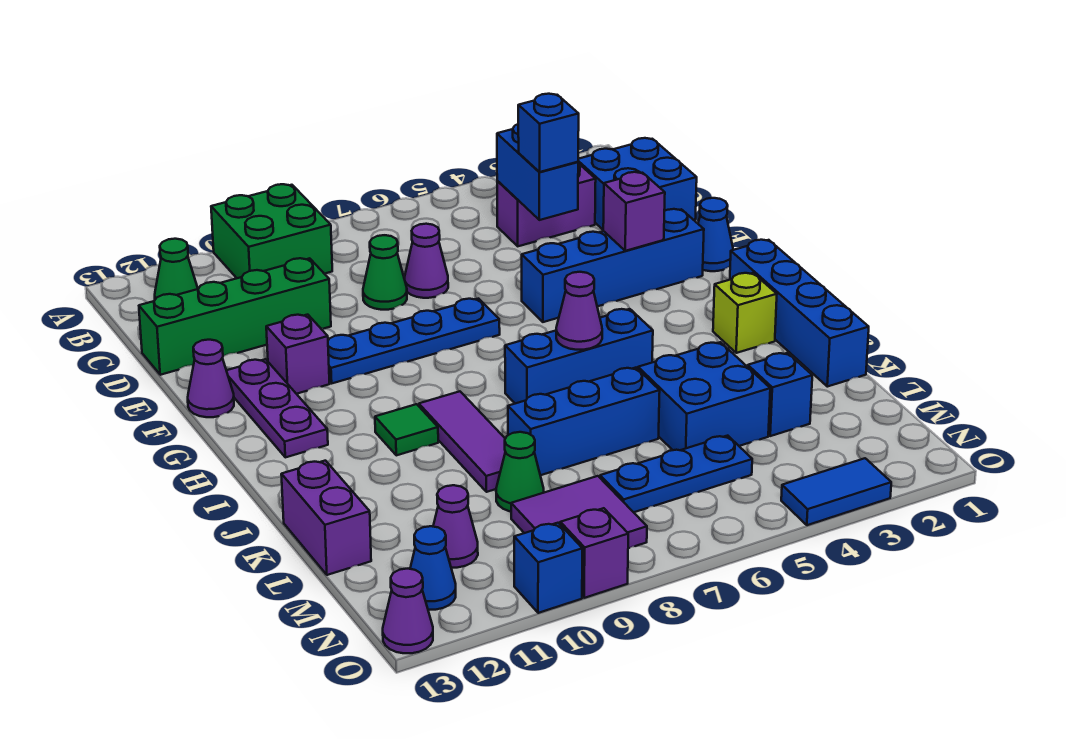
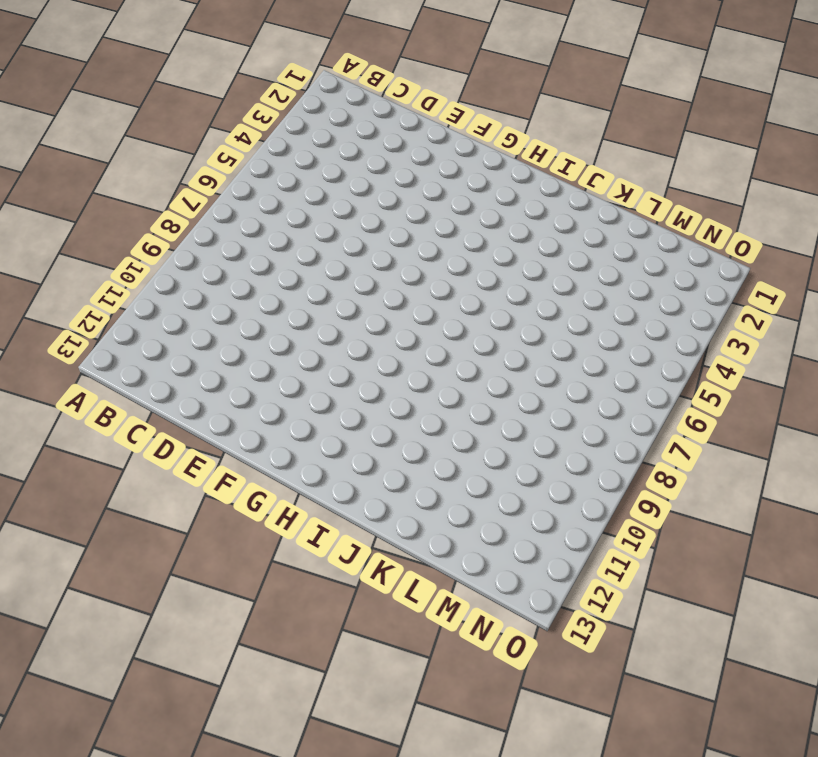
none -> green 2x2 brick [211,184,332,278]
none -> green 1x1 cone [155,239,198,299]
none -> blue 2x2 brick [578,138,697,230]
none -> purple 1x2 brick [497,164,596,246]

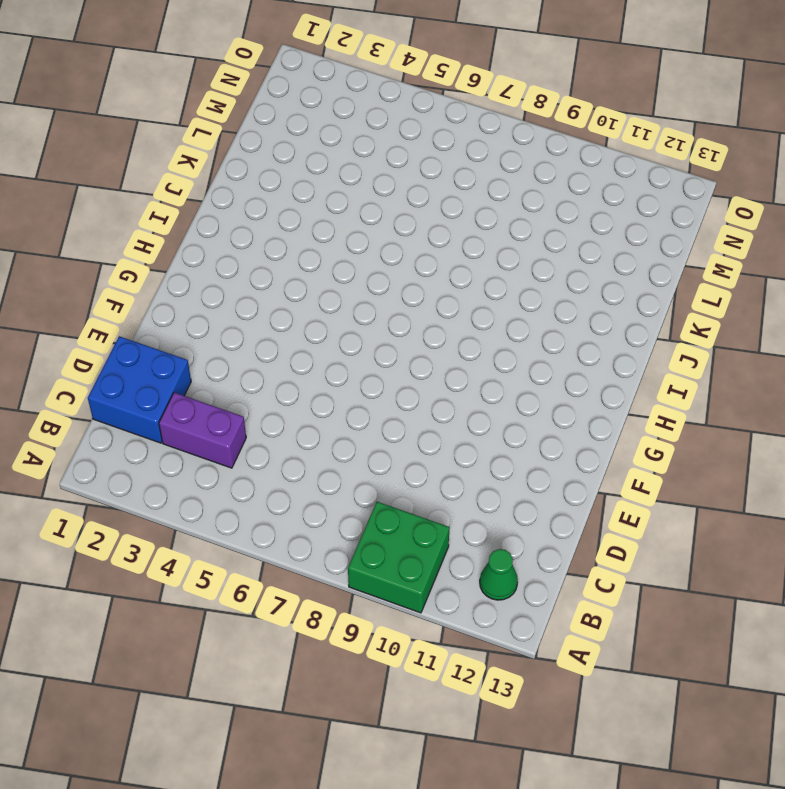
none -> purple 1x1 cone [405,224,448,298]
none -> green 1x1 cone [363,235,407,310]
none -> green 1x4 brick [139,258,331,375]
none -> blue 1x1 cone [698,198,733,271]

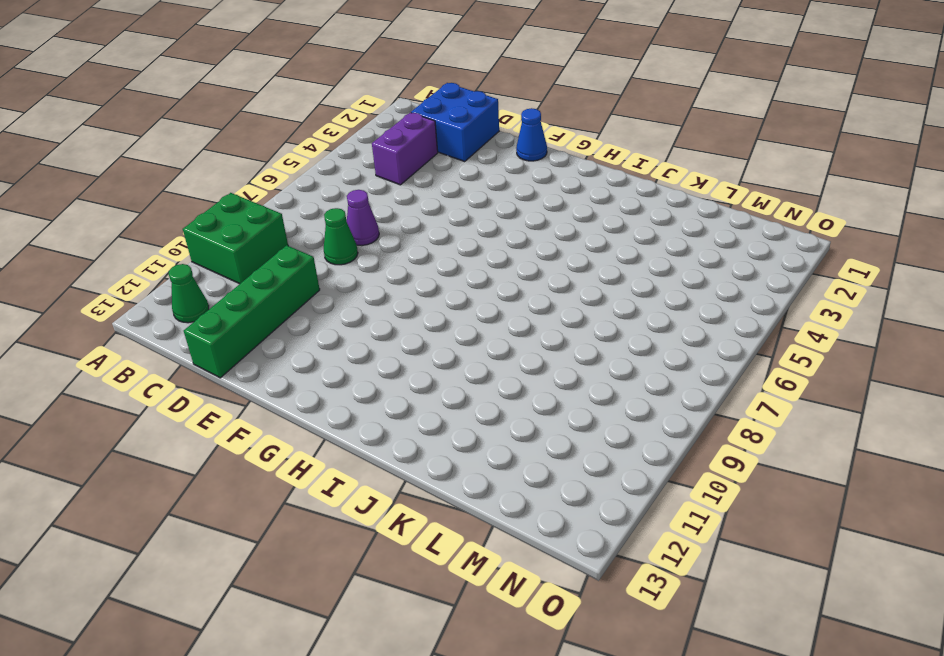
none -> blue 1x4 brick [522,209,704,322]
none -> blue 1x4 plate [328,299,500,383]
none -> purple 1x1 brick [266,315,330,394]
none -> purple 1x3 plate [226,359,328,457]

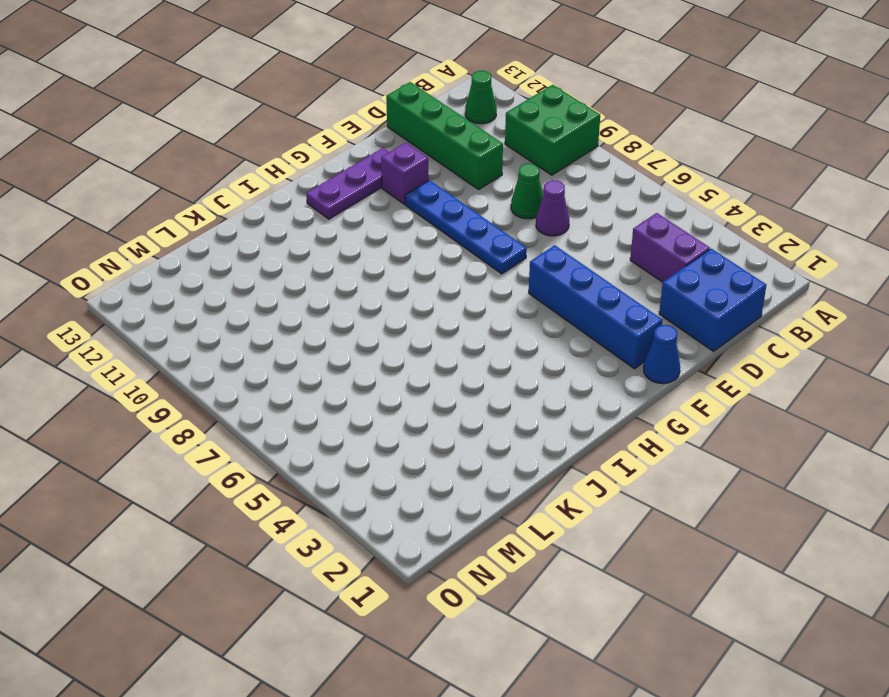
none -> purple 1x1 cone [188,340,234,417]
none -> blue 1x4 brick [730,240,869,387]
none -> lime 1x1 brick [713,273,777,353]
none -> blue 1x3 brick [505,309,653,404]

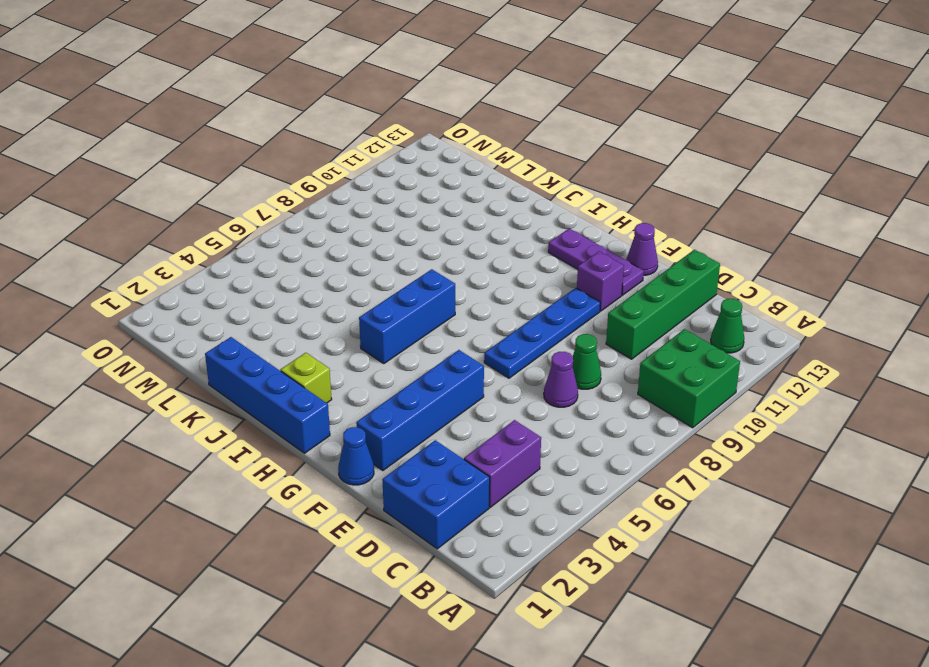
none -> purple 1x3 tile [419,391,505,492]
none -> green 1x1 tile [375,404,438,455]
none -> blue 2x2 brick [638,342,770,450]
none -> blue 1x3 brick [508,368,660,475]

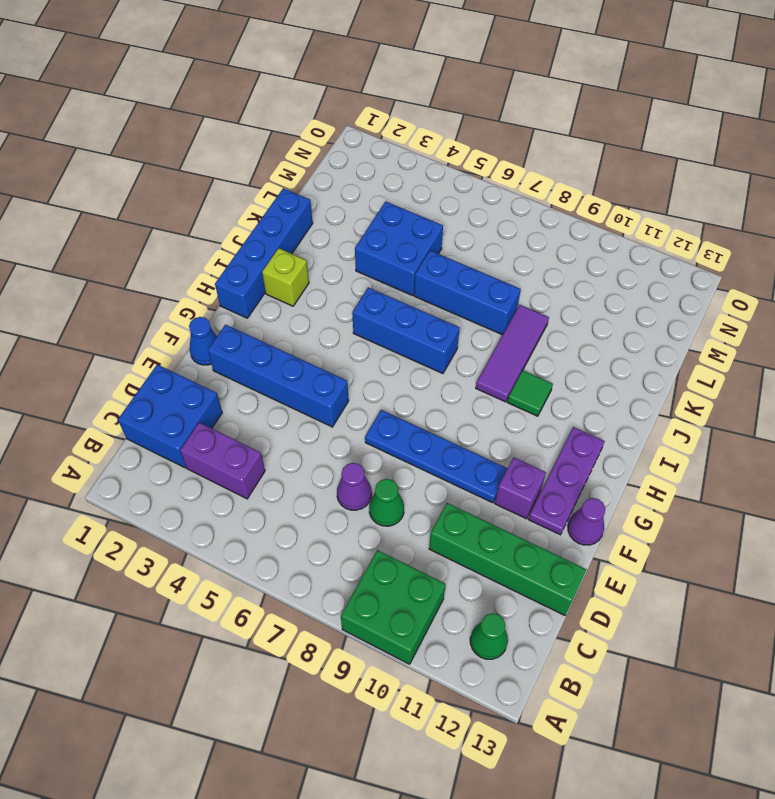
none -> purple 1x2 brick [281,461,371,575]
none -> blue 1x1 brick [748,353,812,436]
none -> green 1x1 cone [496,432,544,512]
none -> blue 1x3 plate [600,436,752,512]

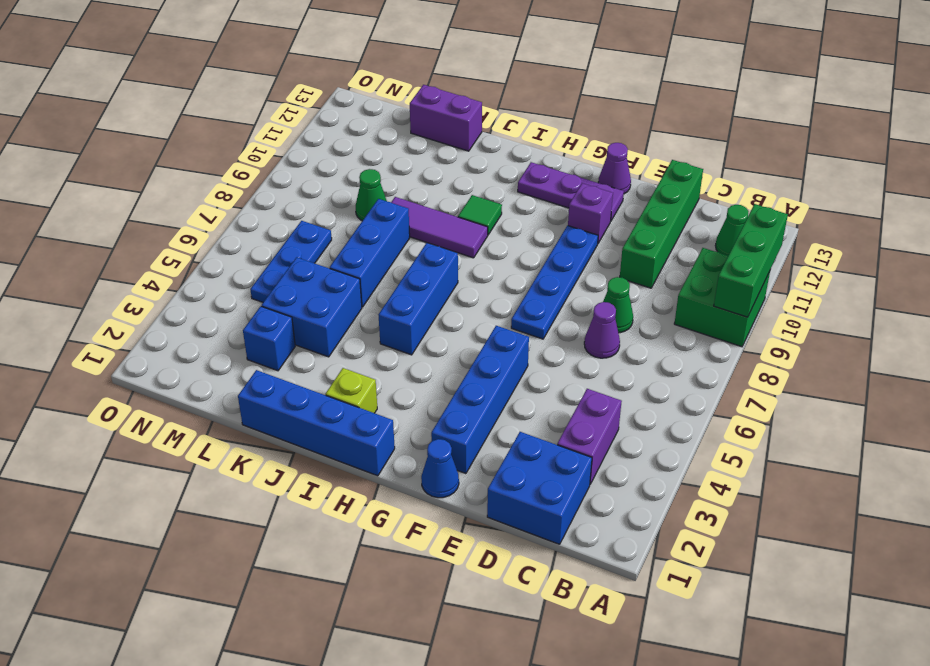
green 1x3 brick [714,204,788,317] -> none
none -> purple 2x2 tile [511,476,647,548]
none -> purple 1x1 cone [433,485,478,568]
none -> blue 1x1 cone [410,526,456,610]
none -> blue 1x2 tile [781,458,891,525]

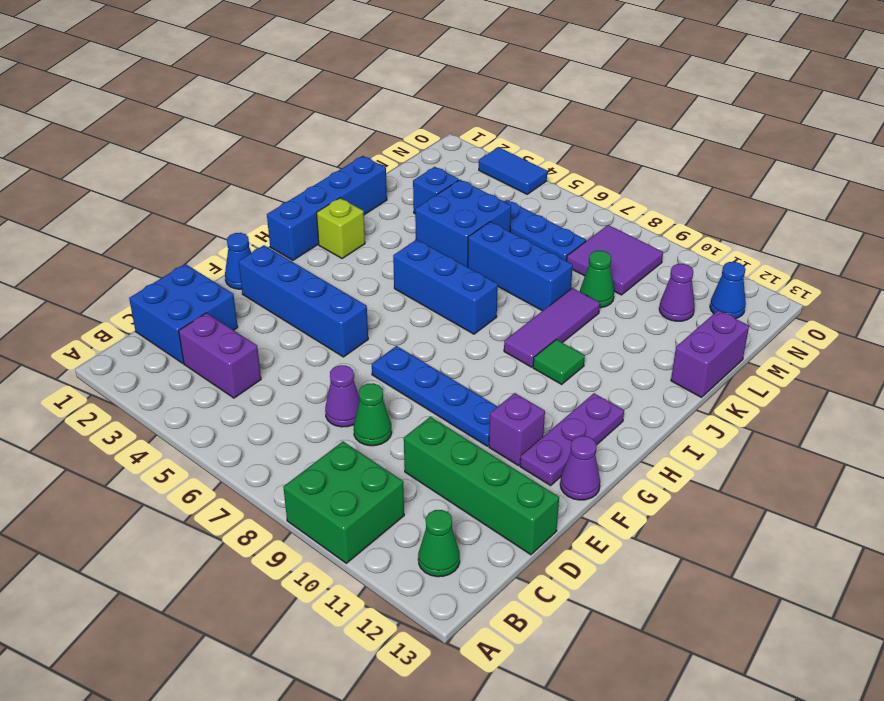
none -> purple 1x1 brick [560,508,628,598]
none -> blue 1x1 brick [514,523,582,613]
none -> purple 1x1 cone [383,569,433,653]
none -> blue 1x2 brick [497,124,578,220]

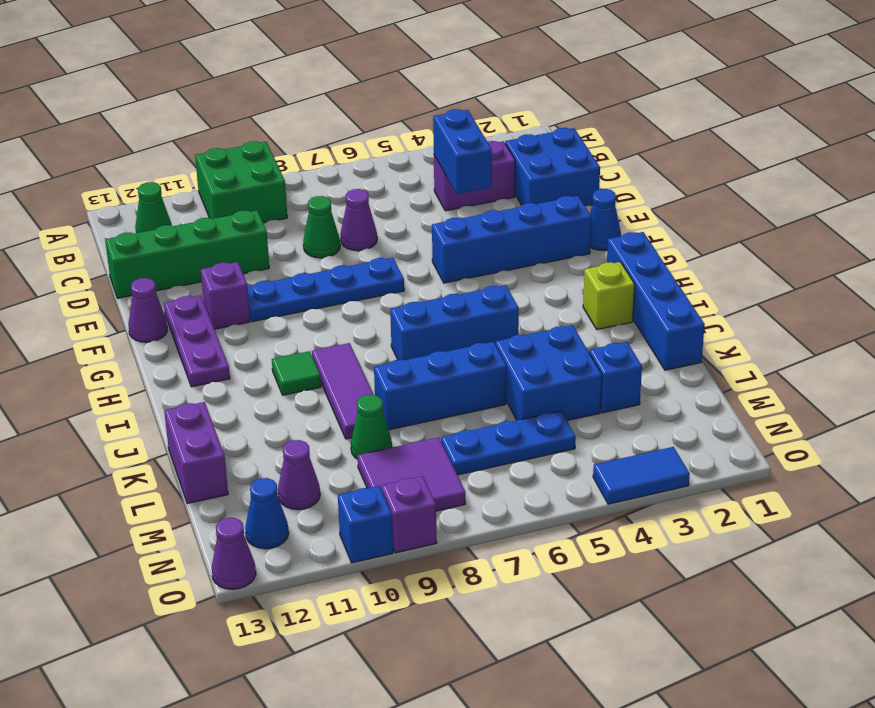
none -> purple 1x1 brick [603,172,665,251]
none -> purple 1x1 cone [556,272,602,350]
none -> blue 1x1 brick [518,94,579,172]

